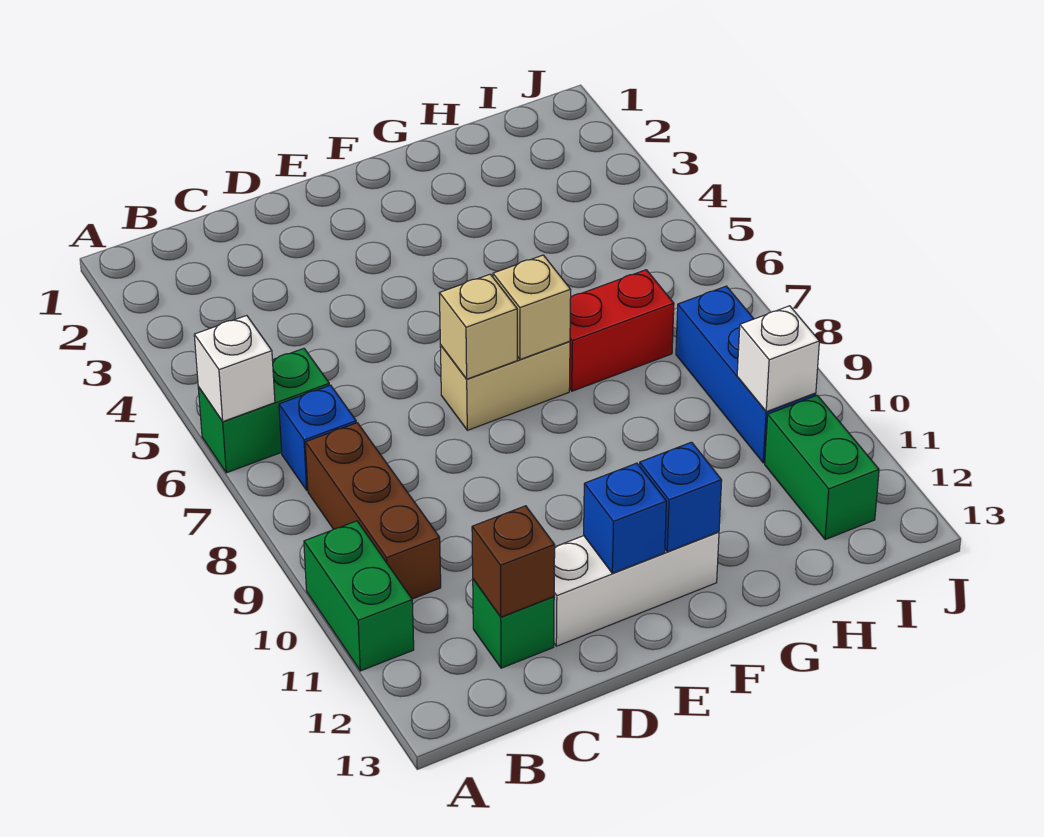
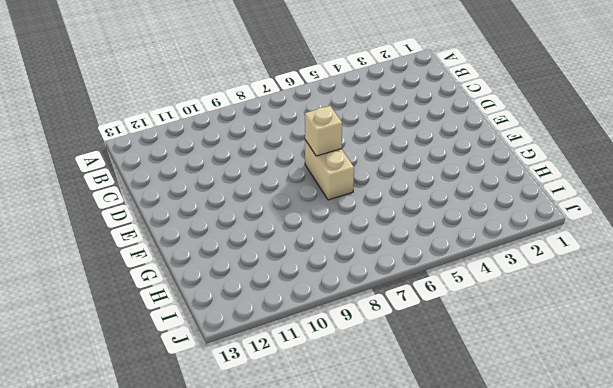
none -> green 1x2 brick [198,348,329,473]
none -> green 1x2 brick [304,521,414,671]
none -> blue 1x1 brick [279,385,356,490]

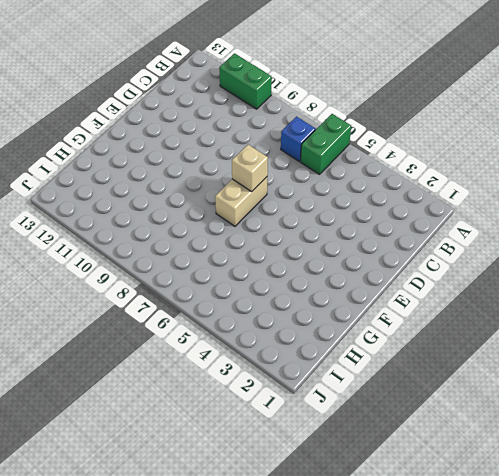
none -> brown 1x3 brick [305,423,441,599]
none -> green 1x1 brick [473,579,554,668]
none -> white 1x3 brick [554,532,719,646]

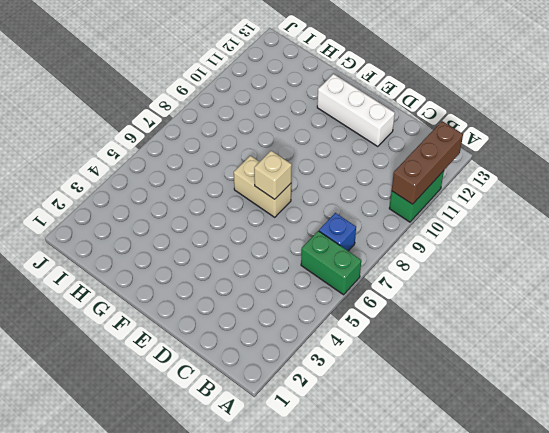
brown 1x3 brick [392,121,463,204] -> brown 1x3 brick moved to [305,423,441,599]
none -> green 1x1 brick [473,579,554,668]
none -> red 1x2 brick [570,270,674,391]
none -> blue 1x3 brick [676,286,816,463]

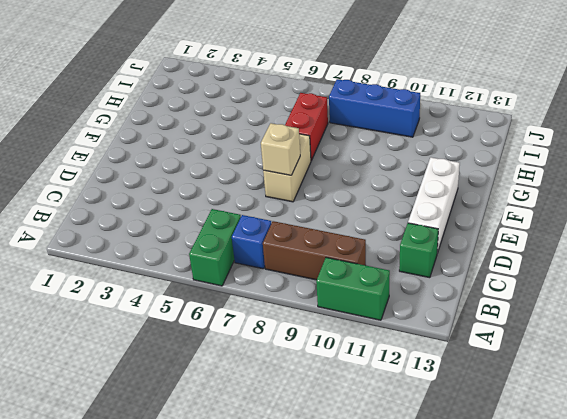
none -> green 1x2 brick [765,395,879,540]
none -> white 1x1 brick [194,315,275,421]
none -> brown 1x1 brick [472,506,555,617]

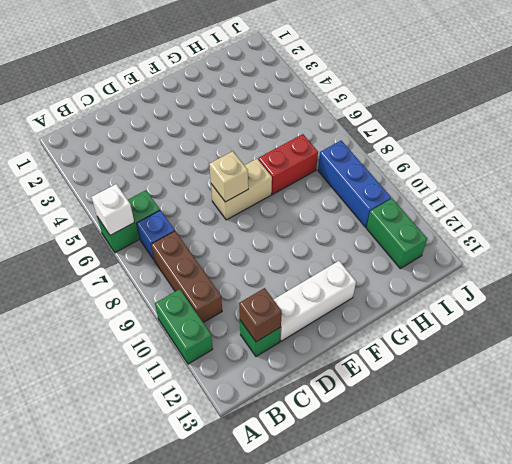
none -> blue 1x1 brick [584,463,666,573]
none -> tan 1x1 brick [493,255,571,359]
none -> blue 1x1 brick [640,442,722,552]

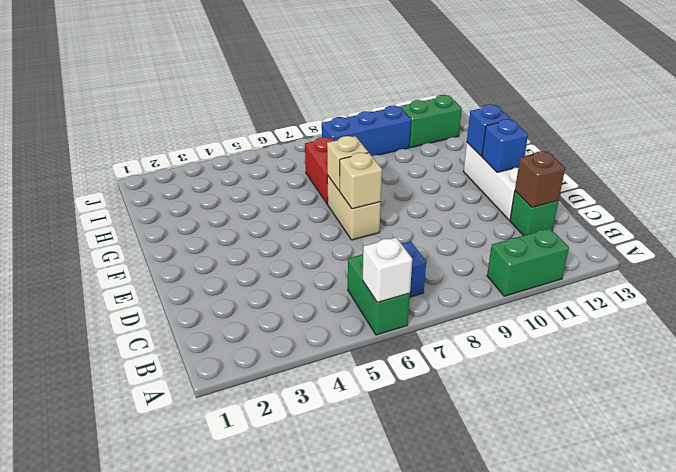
none -> brown 1x3 brick [305,423,441,599]
none -> white 1x1 brick [737,306,819,412]

